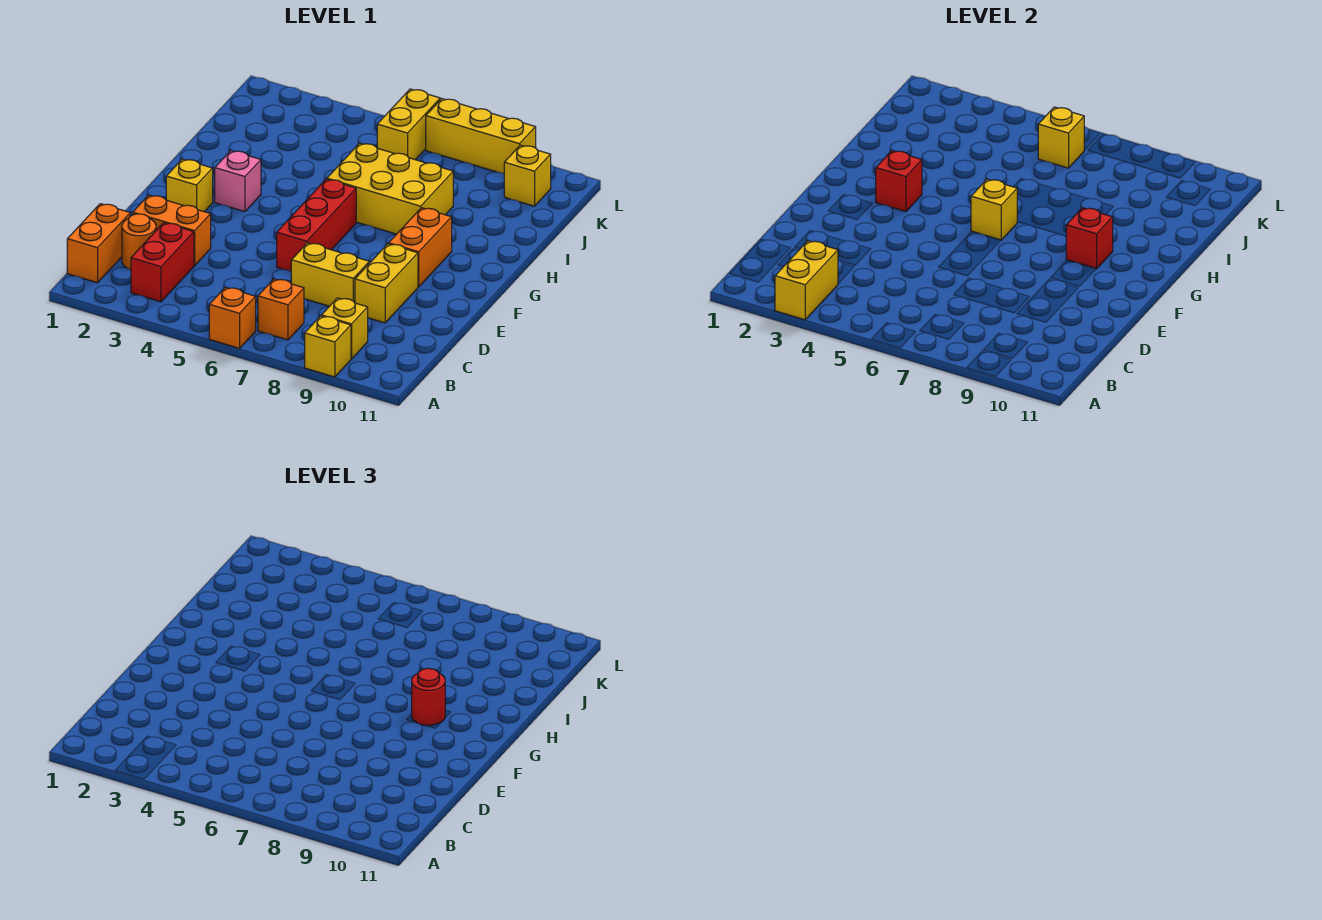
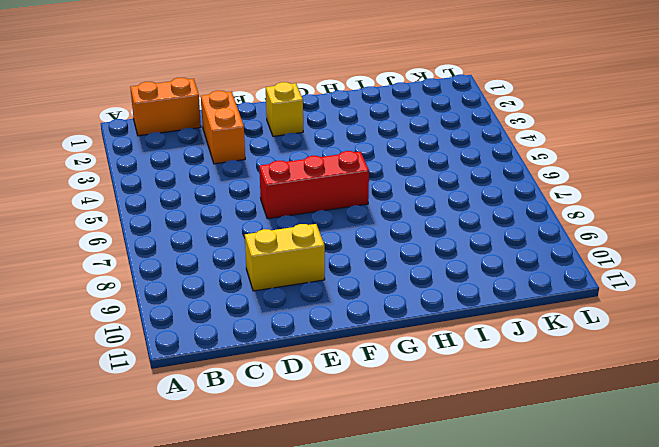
none -> orange 1x1 brick [209,287,256,348]
none -> yellow 1x1 brick [305,316,351,377]
none -> red 1x2 brick [131,223,194,302]

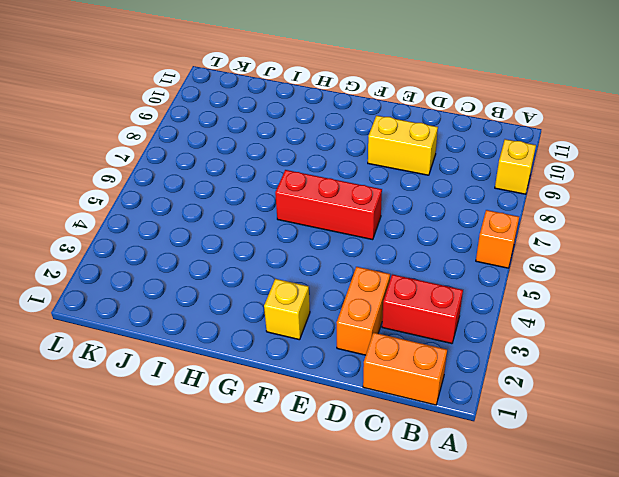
none -> orange 1x1 brick [258,279,304,340]
none -> yellow 1x1 brick [321,298,368,359]
none -> orange 1x1 round brick [122,214,156,270]

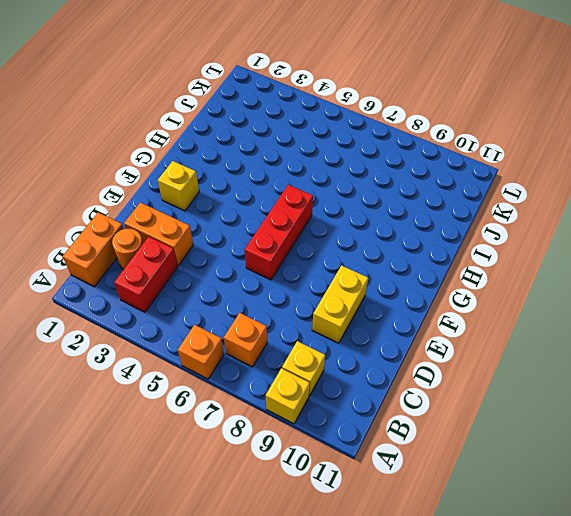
none -> yellow 1x2 brick [291,243,369,306]
none -> orange 1x2 brick [389,208,452,287]
none -> pink 1x1 brick [215,151,261,212]

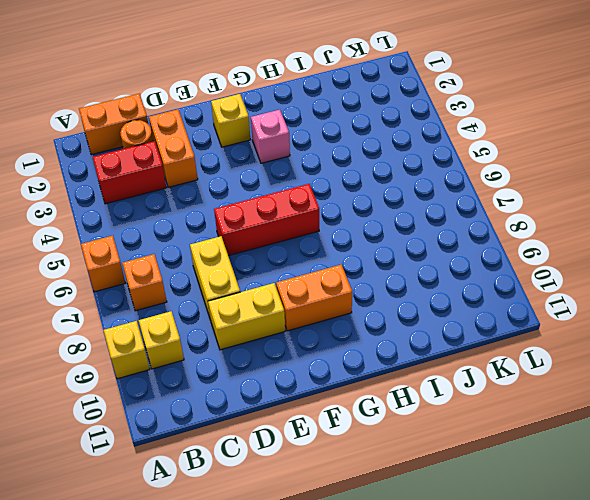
none -> yellow 2x3 brick [327,143,453,234]
none -> yellow 1x2 brick [377,89,440,160]
none -> yellow 1x1 brick [504,145,551,206]

